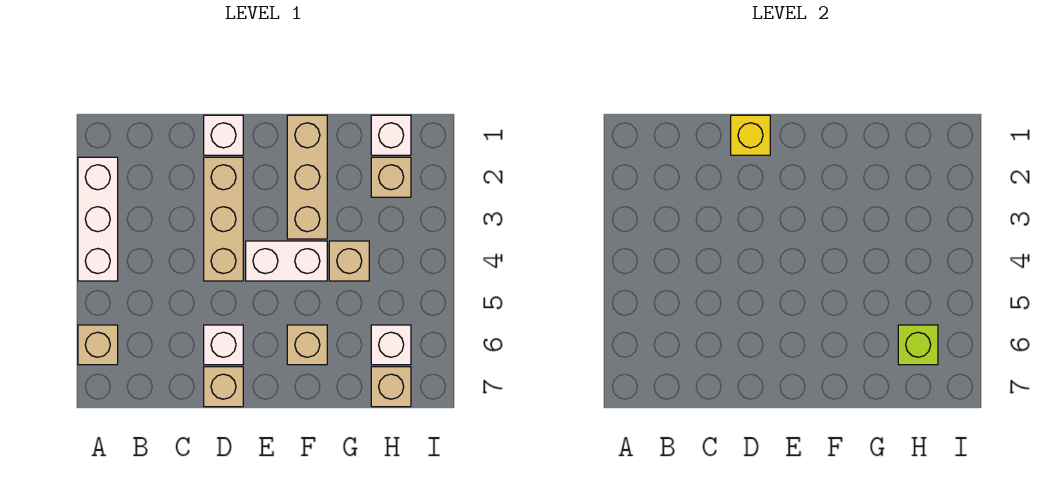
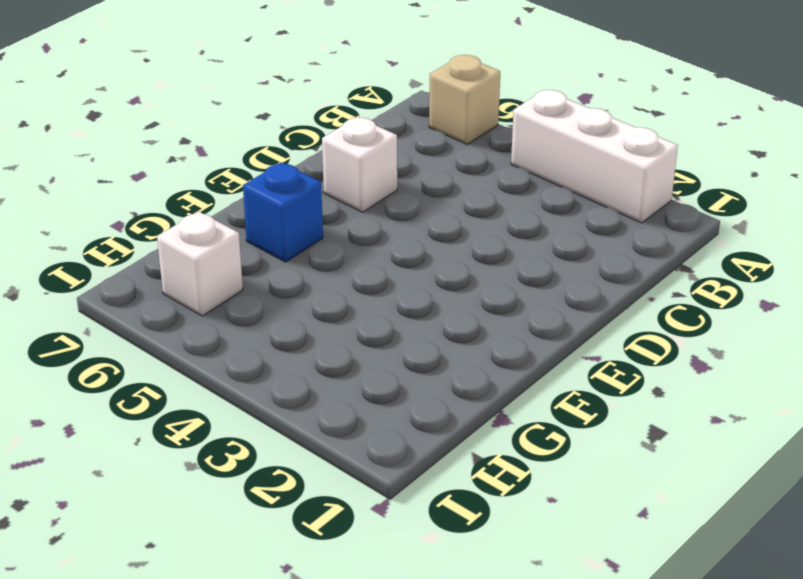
blue 1x1 brick [243,162,323,262] -> tan 1x1 brick [287,325,327,365]
none -> white 1x1 brick [204,115,243,155]
none -> tan 1x3 brick [204,157,243,281]
none -> tan 1x1 brick [204,367,243,407]

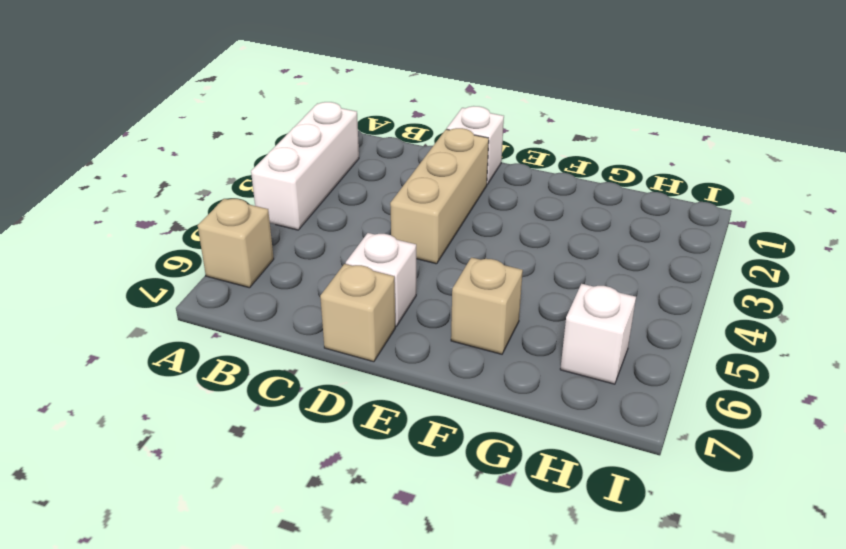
none -> white 1x2 brick [246,241,327,281]
none -> tan 1x3 brick [287,115,327,239]
none -> tan 1x1 brick [329,241,369,281]

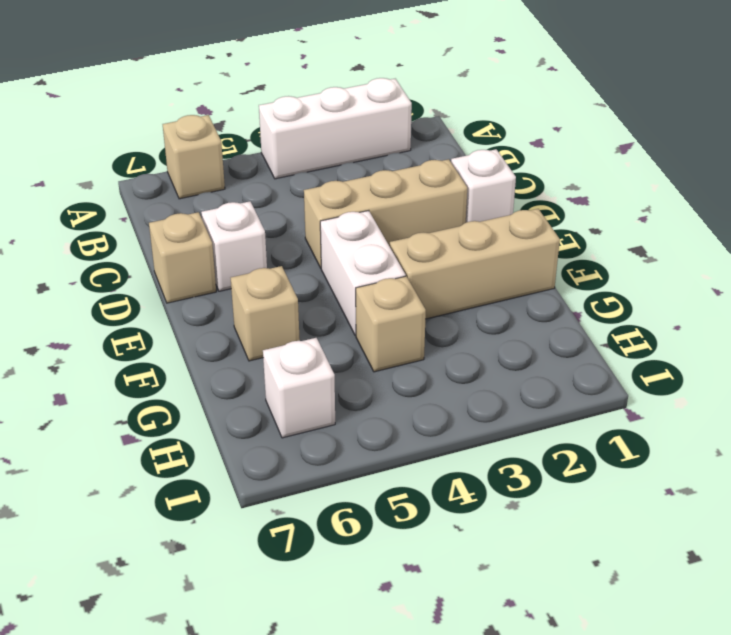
none -> white 1x1 brick [371,115,411,155]
none -> tan 1x1 brick [371,157,411,197]
none -> tan 1x1 brick [371,367,411,407]

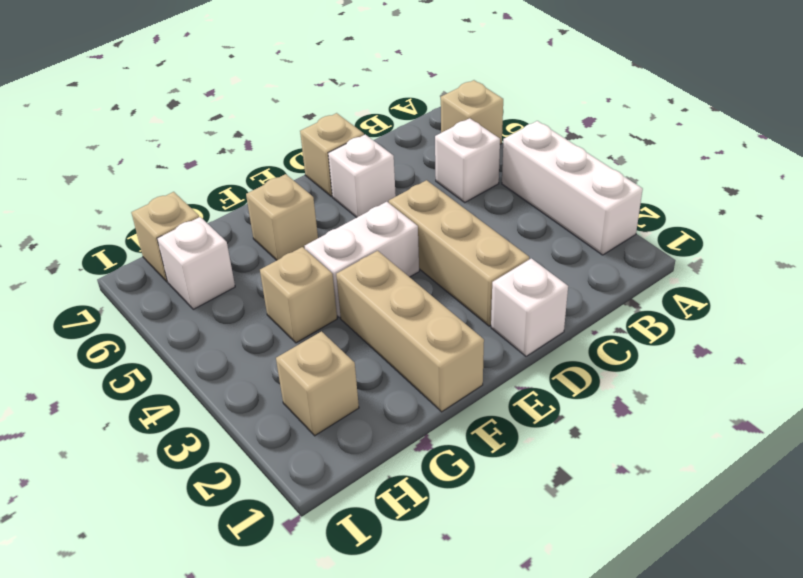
white 1x1 brick [435,118,500,202] -> white 1x1 brick moved to [371,115,411,155]
none -> yellow 1x1 brick [731,115,770,155]
none -> lime 1x1 brick [898,325,938,365]

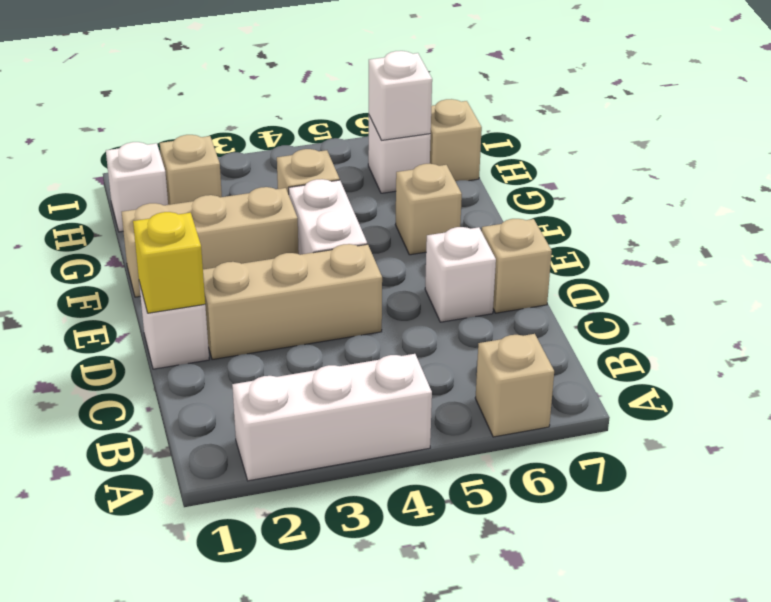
white 1x1 brick [369,51,432,140] -> lime 1x1 brick [898,325,938,365]

